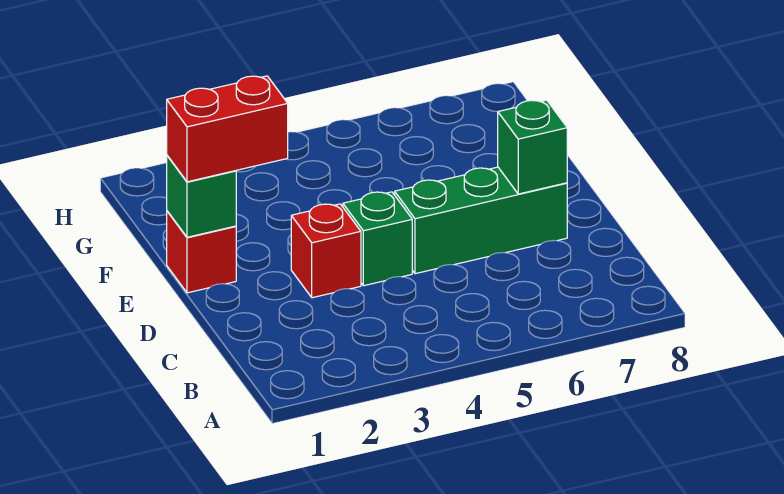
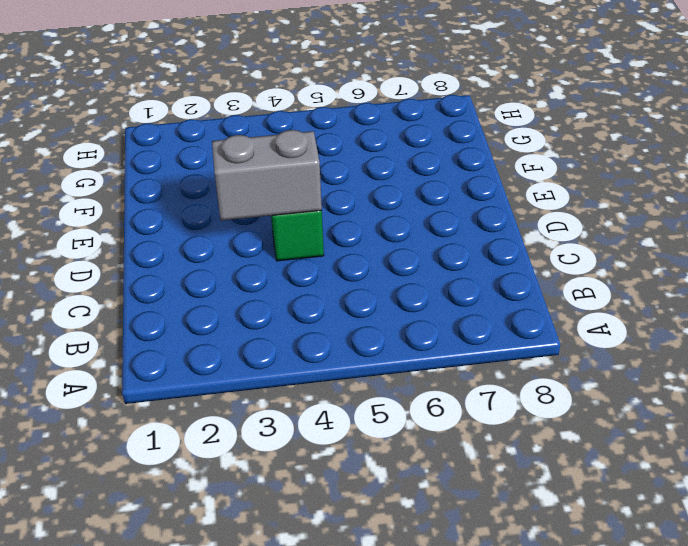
grey 1x2 brick [212,130,322,221] -> none
none -> red 1x1 brick [291,204,361,298]
none -> green 1x3 brick [395,167,567,274]

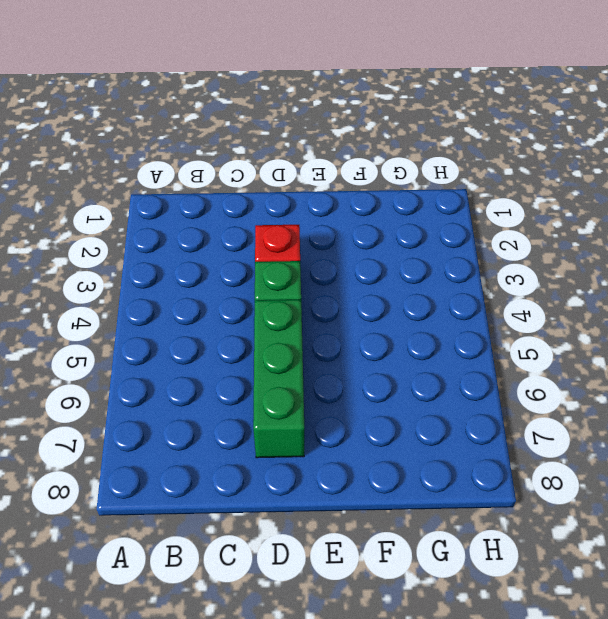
none -> red 1x1 brick [167,211,236,293]
none -> green 1x1 brick [498,100,567,194]

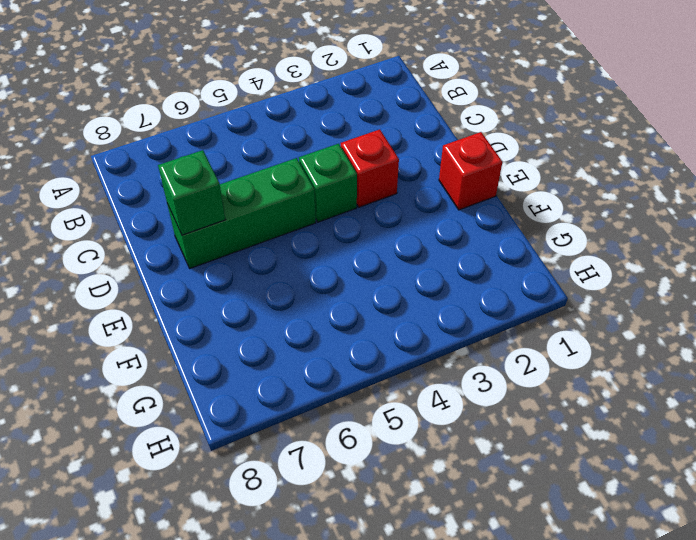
none -> green 1x1 brick [167,156,236,237]
none -> red 1x2 brick [167,76,288,182]

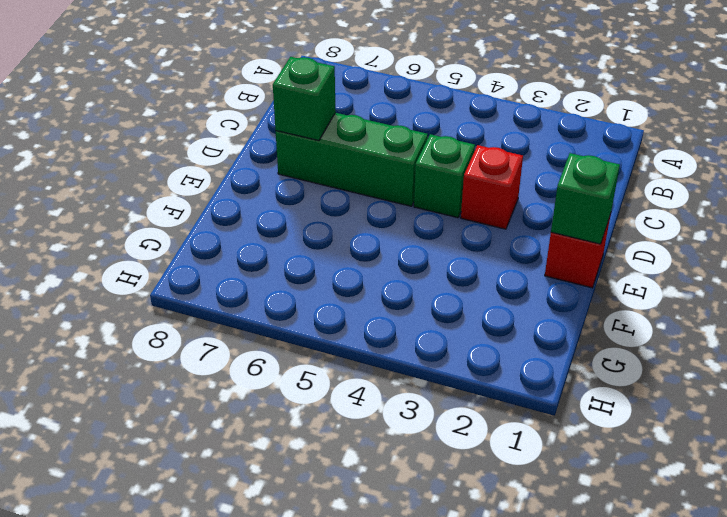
none -> red 1x2 brick [167,76,288,182]

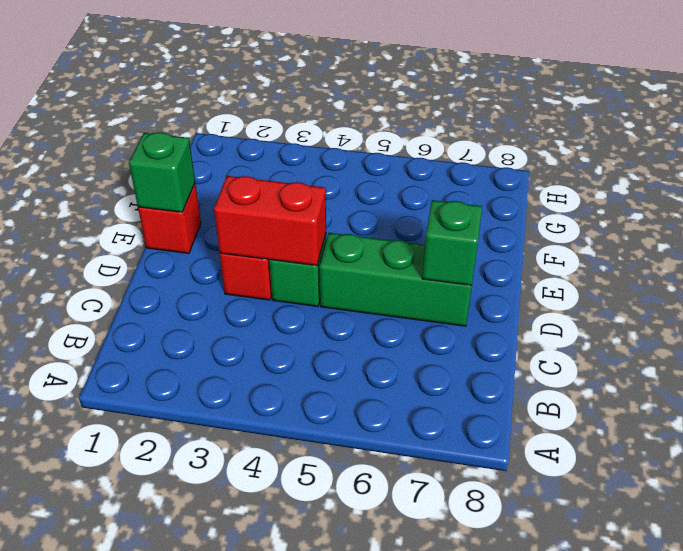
red 1x2 brick [214,176,326,266] -> red 1x2 brick moved to [167,76,288,182]

